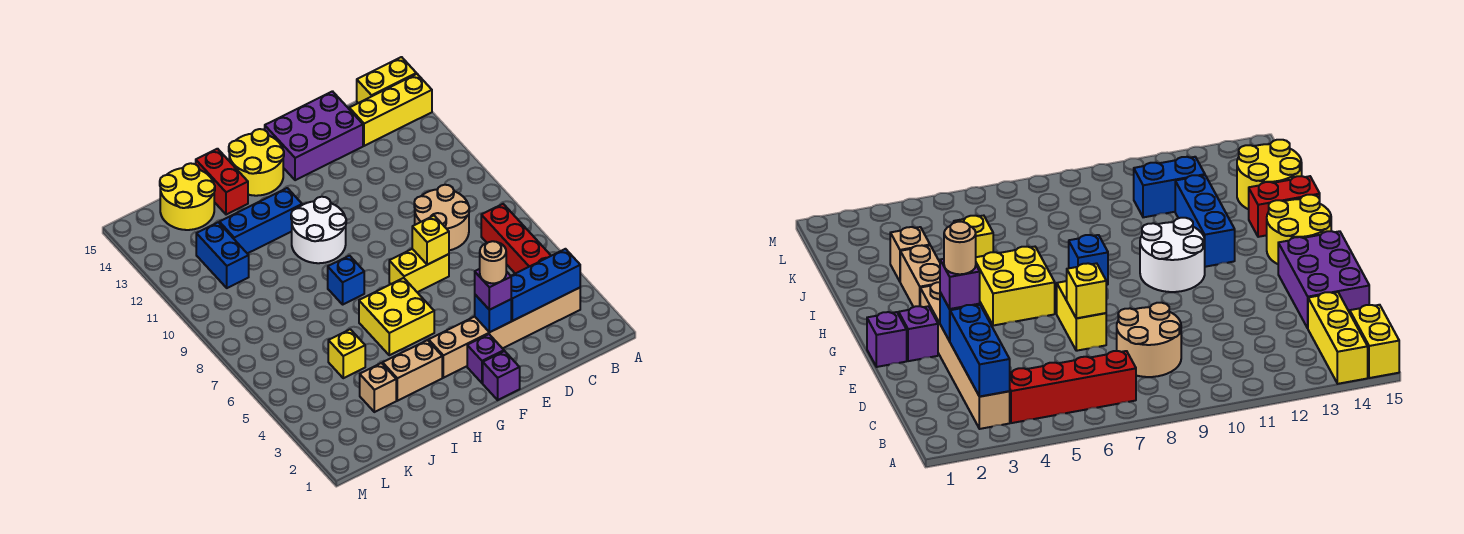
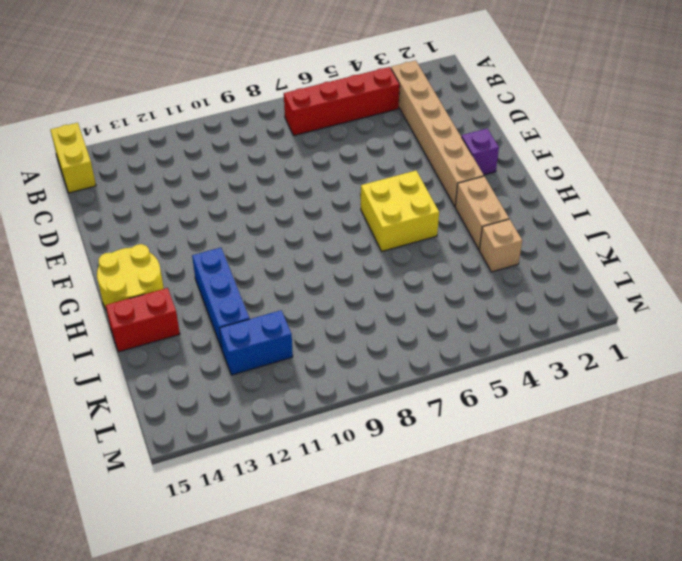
none -> yellow 1x3 brick [349,74,432,146]
none -> tan 2x2 round brick [414,185,469,250]
none -> purple 2x3 brick [265,91,363,180]

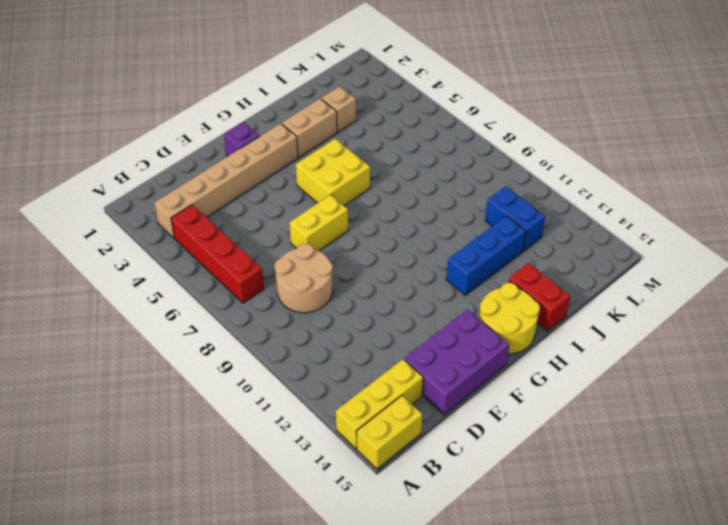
none -> purple 1x1 brick [483,351,520,400]
none -> white 2x2 round brick [291,197,346,263]
none -> blue 1x1 brick [328,256,364,304]

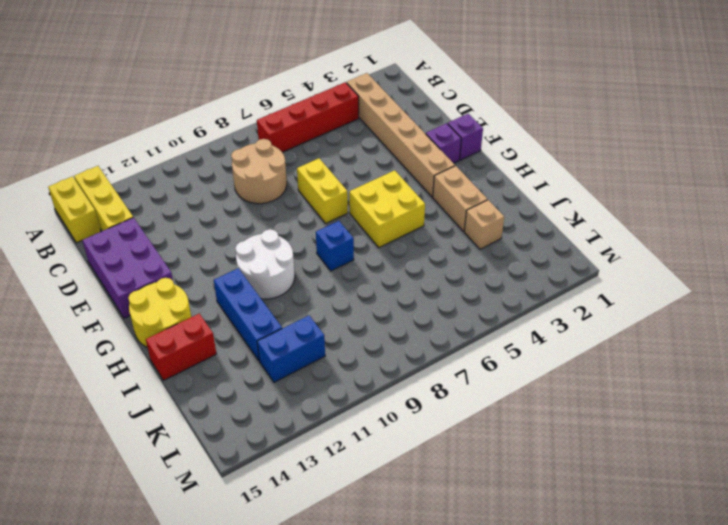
none -> yellow 1x1 brick [328,329,365,378]
none -> yellow 2x2 round brick [160,163,215,230]
none -> blue 1x3 brick [511,249,580,321]

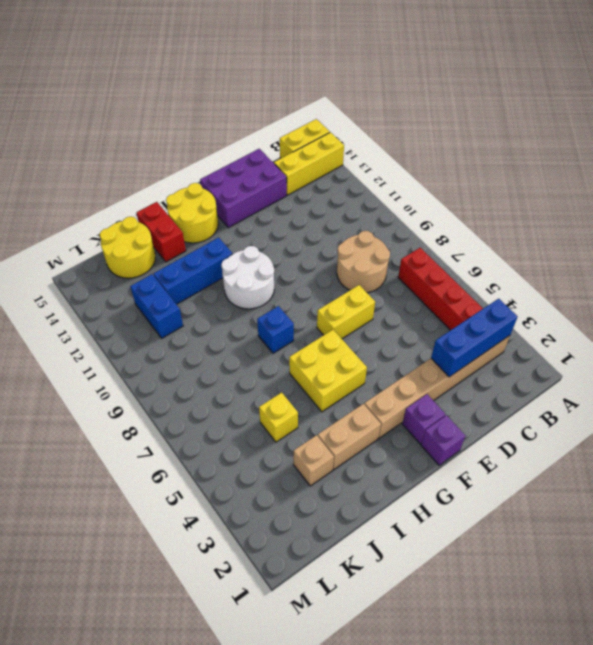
none -> blue 1x1 brick [475,295,511,332]
none -> yellow 1x1 brick [412,216,449,265]
none -> purple 1x1 brick [475,269,511,310]

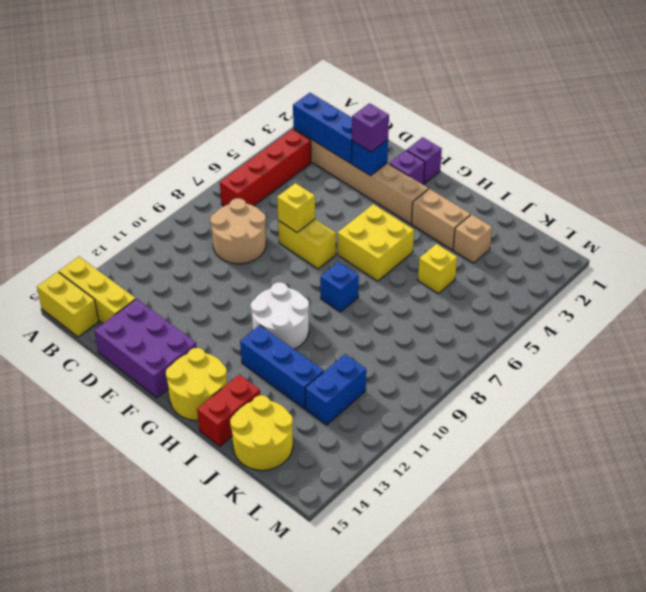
none -> tan 1x1 round brick [480,241,506,283]

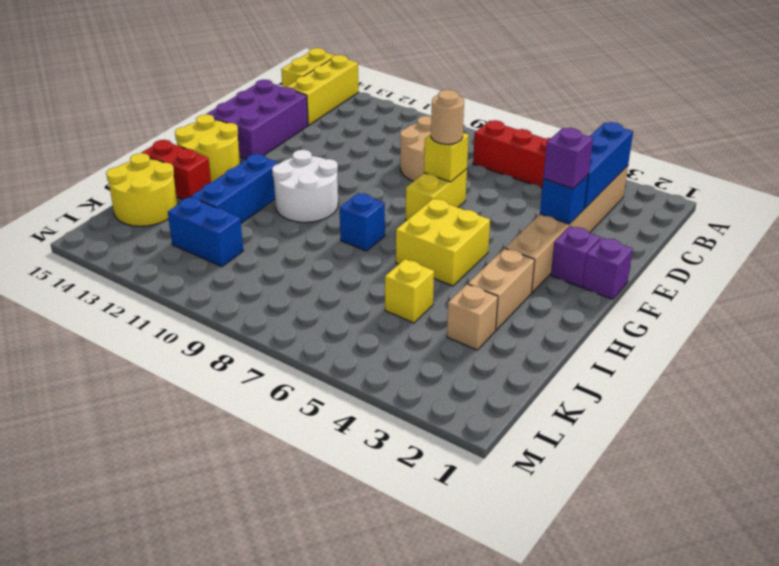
tan 1x1 round brick [431,90,464,144] -> tan 1x1 round brick moved to [480,241,506,283]

